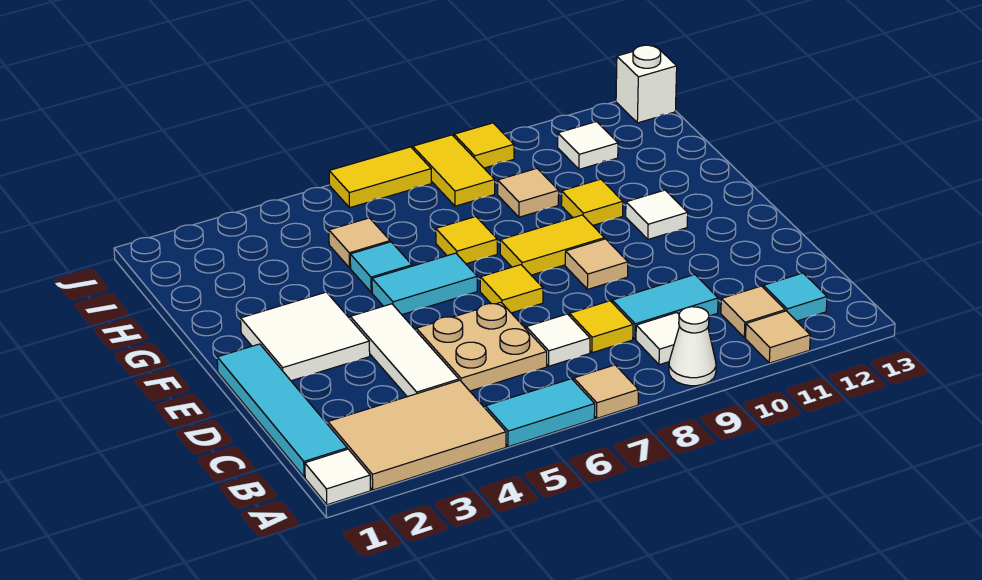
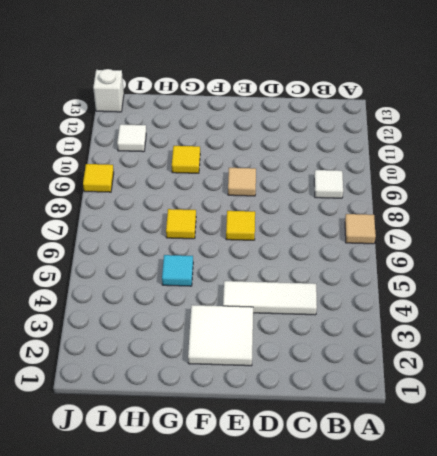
none -> white 1x1 tile [305,449,370,505]
none -> tan 2x3 tile [328,380,506,490]
none -> cyan 1x2 tile [486,379,595,447]
none -> white 1x1 cone [669,307,716,386]

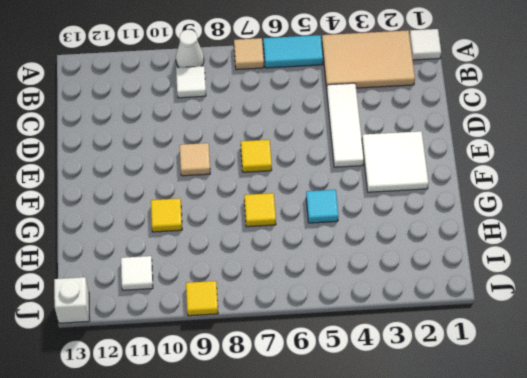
none -> tan 1x1 tile [746,311,810,363]
none -> cyan 1x4 tile [217,344,347,477]
none -> tan 1x1 tile [721,286,785,338]
none -> cyan 1x1 tile [763,273,827,321]

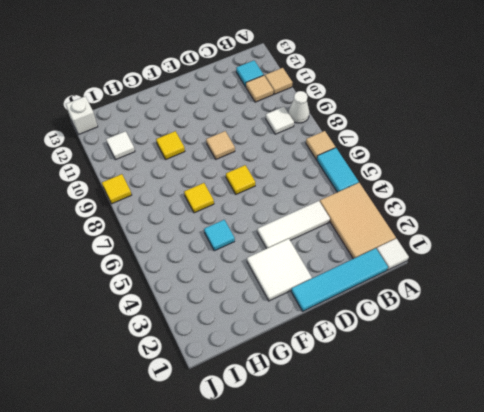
none -> tan 2x2 plate [416,302,547,391]
none -> white 1x1 tile [526,314,590,366]
none -> yellow 1x1 tile [570,301,633,353]
none -> cyan 1x2 tile [612,275,718,339]

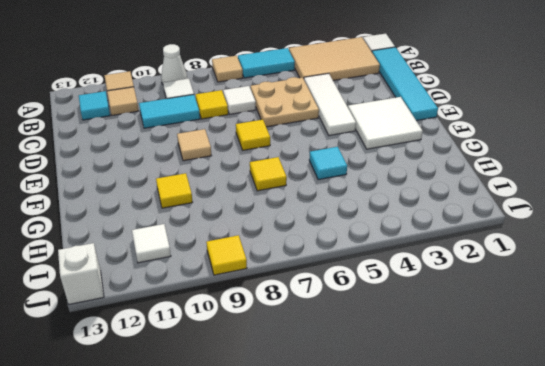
none -> cyan 1x2 tile [372,253,477,315]
none -> yellow 1x2 tile [500,215,604,275]
none -> white 1x1 tile [626,190,688,239]
none -> tan 1x1 tile [329,218,390,268]

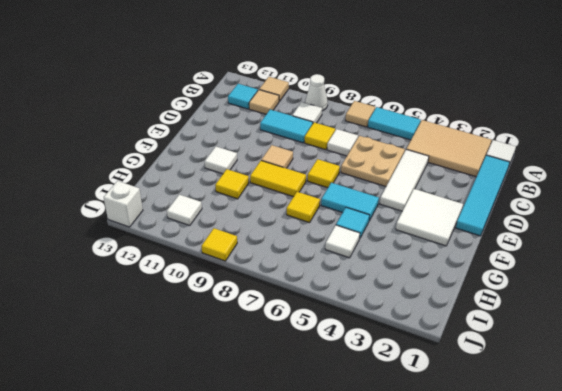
white 1x1 tile [325,225,360,258] -> tan 1x1 tile [329,218,390,268]
none -> tan 1x1 tile [498,168,559,217]
none -> yellow 1x2 tile [413,135,495,206]
none -> yellow 1x2 tile [329,147,431,208]

